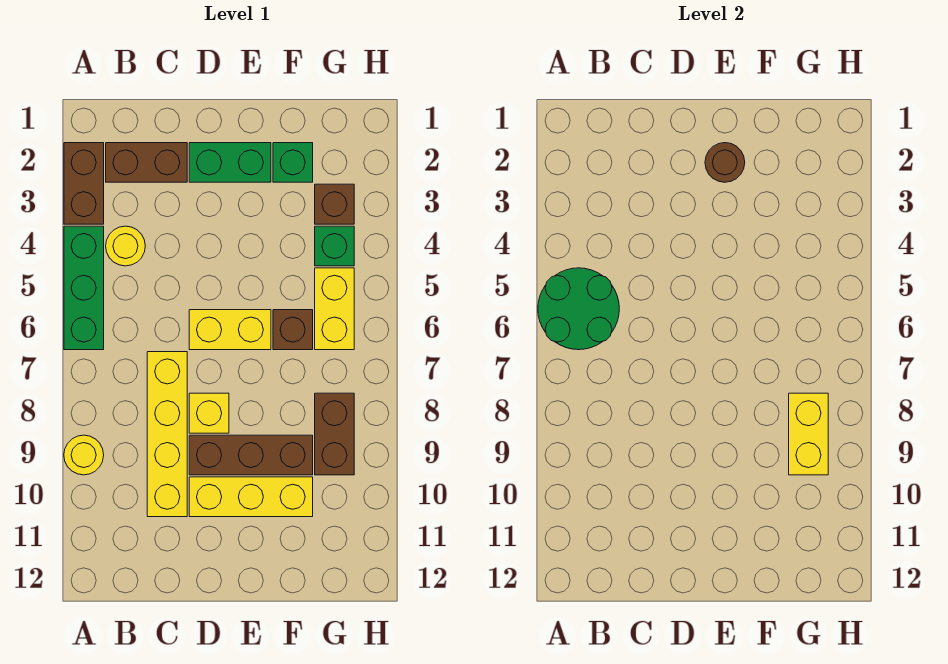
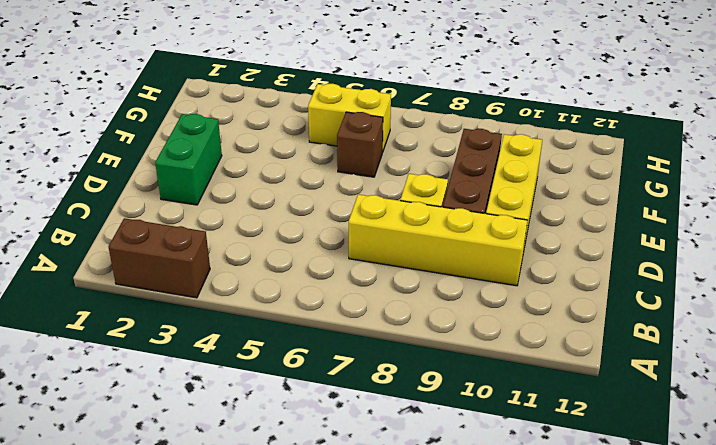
none -> green 1x3 brick [64,226,104,350]
none -> yellow 1x1 round brick [64,435,104,475]
none -> brown 1x2 brick [106,143,187,182]

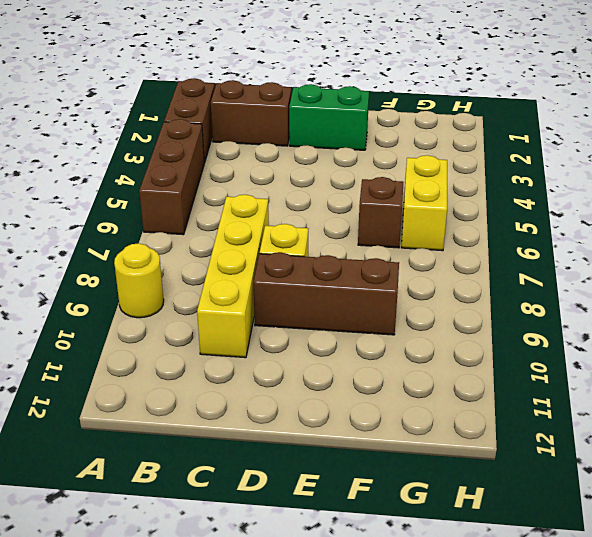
brown 1x3 brick [139,119,204,235] -> green 1x3 brick [64,226,104,350]
none -> yellow 1x1 round brick [106,226,145,266]
none -> yellow 1x2 brick [189,310,271,350]
none -> yellow 1x3 brick [189,477,313,517]

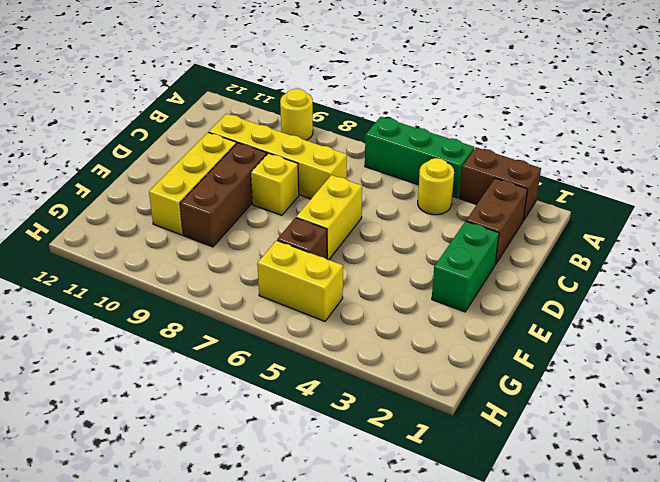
none -> green 1x1 brick [273,143,313,182]
none -> brown 1x1 brick [315,184,354,224]
none -> green 1x1 brick [315,226,354,266]

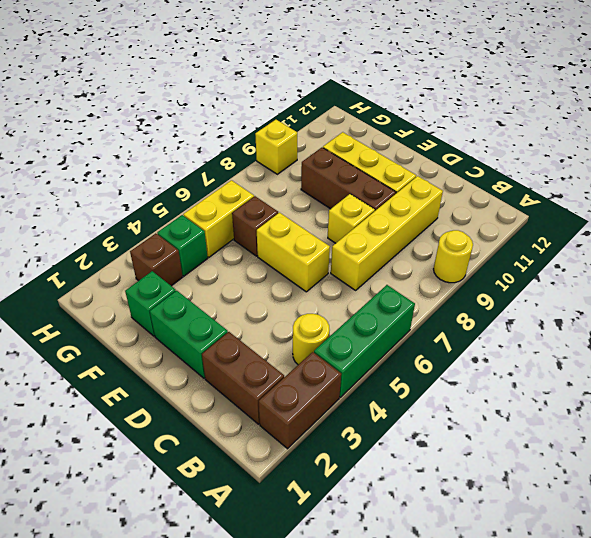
yellow 1x1 brick [255,120,297,174] -> none
none -> brown 1x2 brick [315,393,354,475]
none -> green 2x2 round brick [538,268,619,350]
none -> brown 1x1 round brick [705,143,745,182]

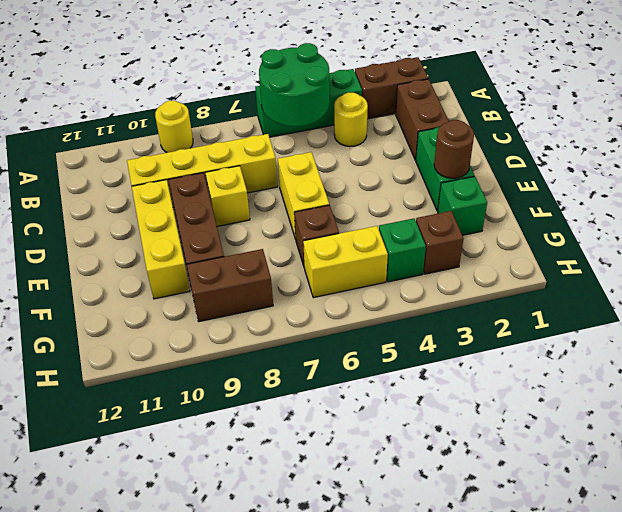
none -> yellow 1x2 brick [789,393,828,475]

